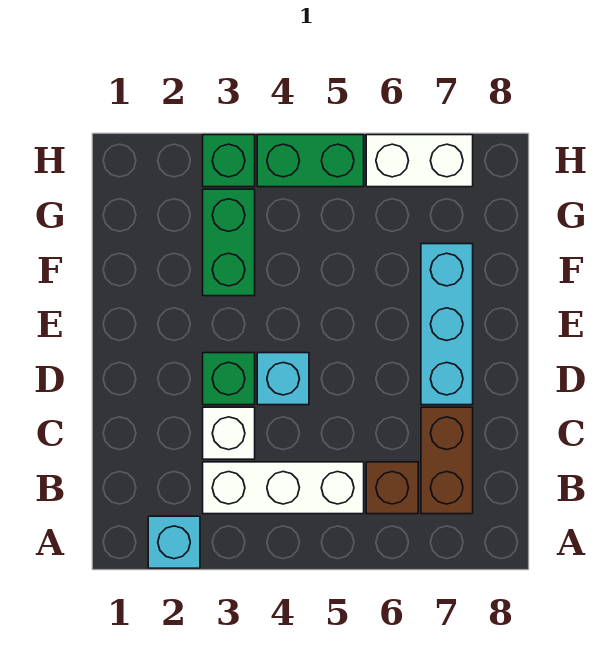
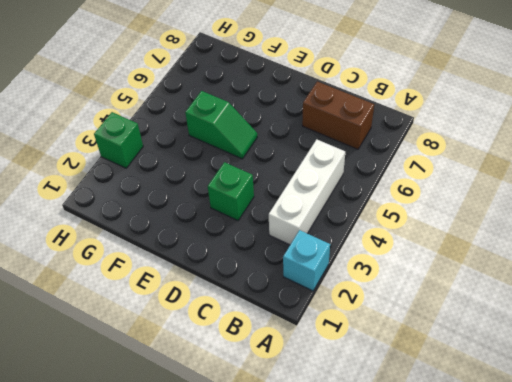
green 1x2 slope [185,91,257,159] -> none
none -> brown 1x1 brick [366,462,418,514]
none -> white 1x1 brick [203,407,255,459]
none -> cyan 1x1 brick [257,353,309,405]

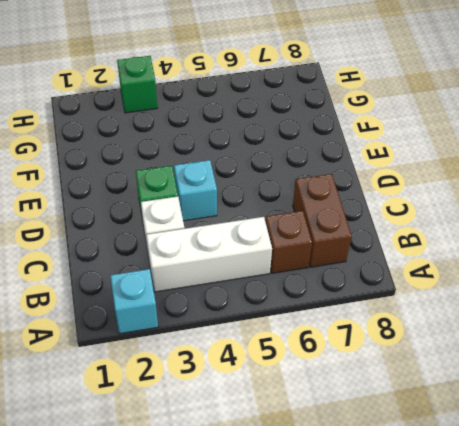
none -> cyan 1x3 brick [421,244,473,405]
none -> green 1x2 brick [203,189,255,296]
none -> green 1x2 brick [257,135,364,187]

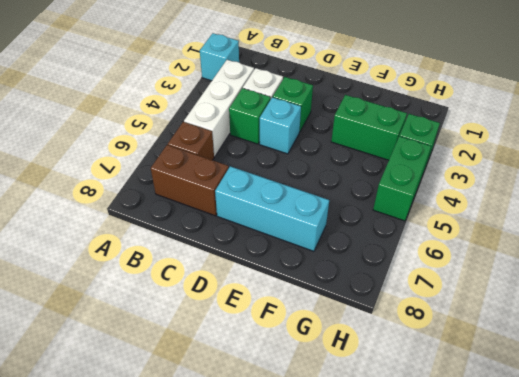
green 1x1 brick [229,88,271,144] -> none
none -> white 1x2 brick [366,135,473,187]

